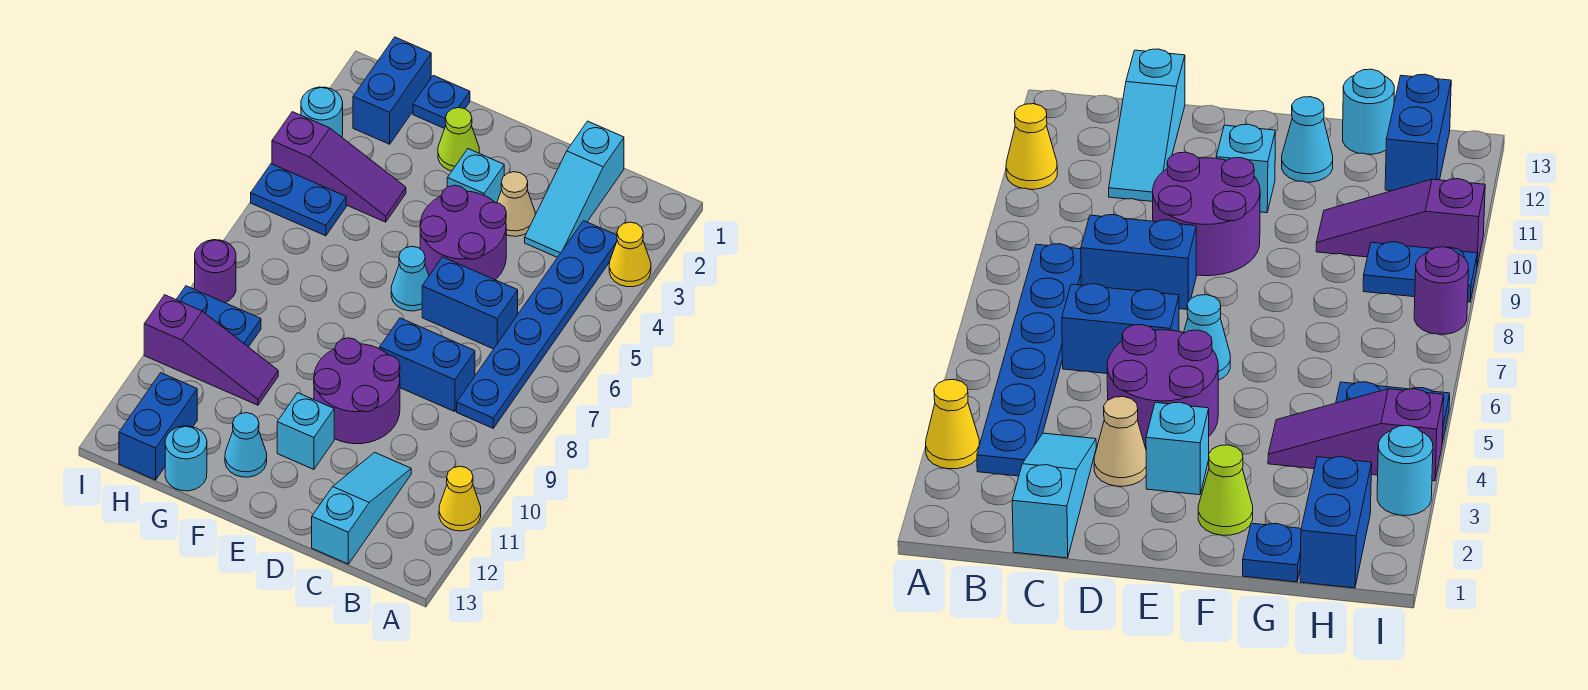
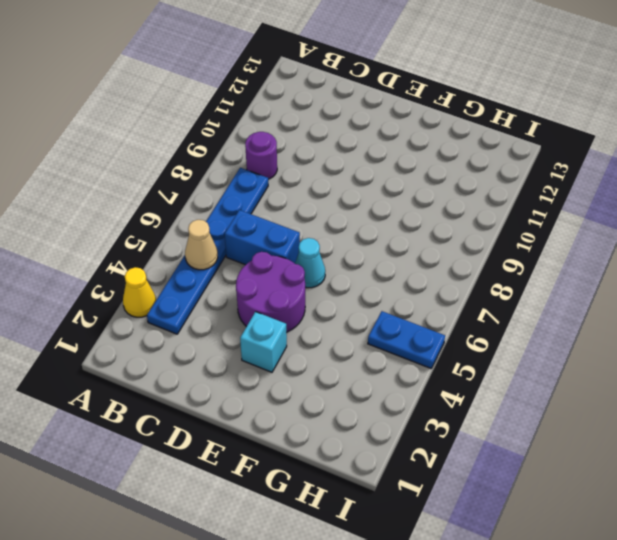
tan 1x1 cone [185,220,218,270] -> tan 1x1 cone moved to [497,172,535,236]
purple 1x1 round brick [245,132,277,179] -> purple 1x1 round brick moved to [195,240,236,303]
none -> yellow 1x1 cone [439,466,481,531]
none -> cyan 1x3 slope [525,121,624,258]
none -> blue 1x2 brick [380,318,475,412]

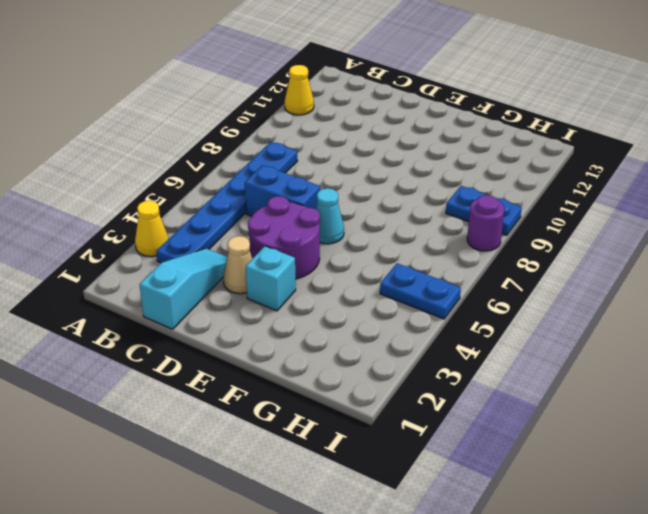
none -> blue 1x2 brick [380,318,475,412]
none -> cyan 1x3 slope [312,452,411,564]
none -> purple 2x2 round brick [314,338,400,444]

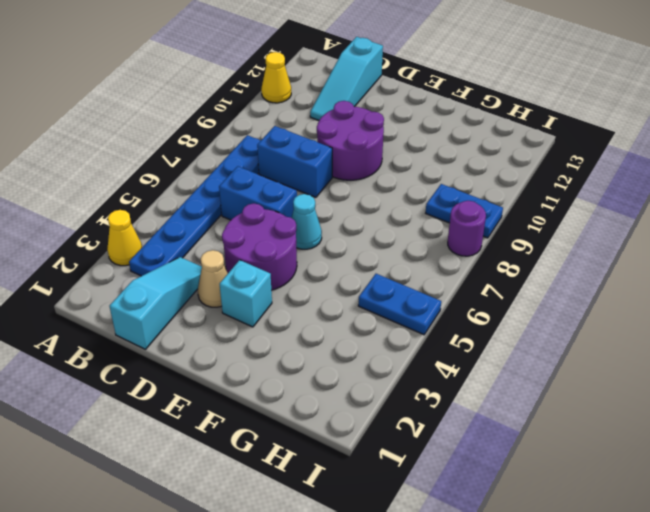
none -> cyan 1x1 brick [277,393,334,469]
none -> lime 1x1 cone [438,107,479,171]
none -> cyan 1x1 cone [225,413,267,477]

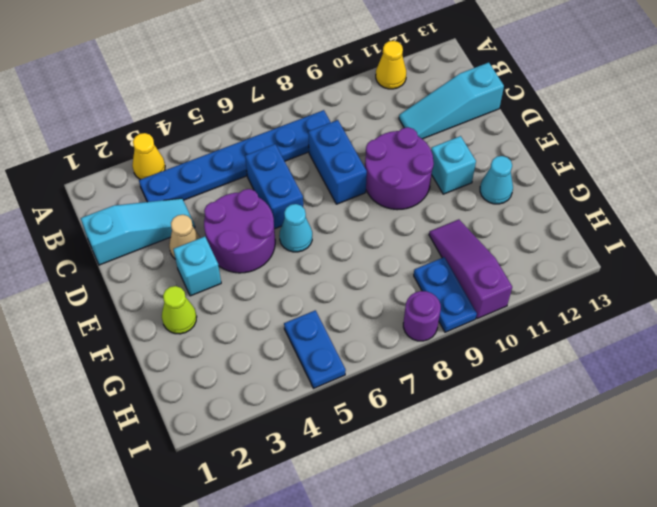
none -> blue 1x1 plate [413,75,470,129]
none -> purple 1x3 slope [272,112,406,222]
none -> cyan 1x1 round brick [165,426,207,491]

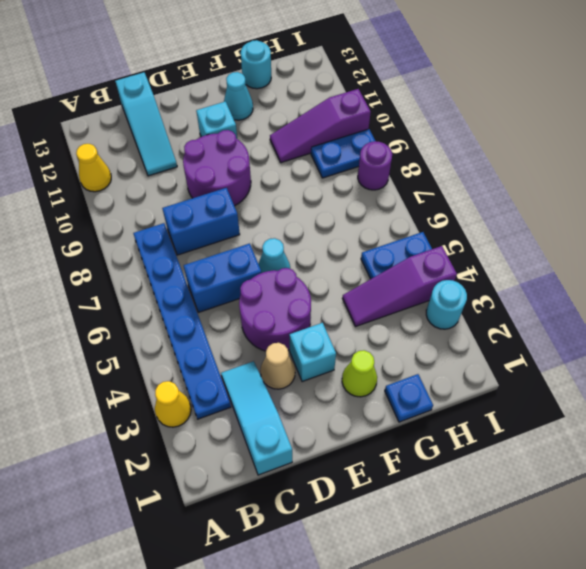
none -> blue 1x2 brick [353,37,431,144]
none -> blue 1x2 brick [119,373,197,480]

